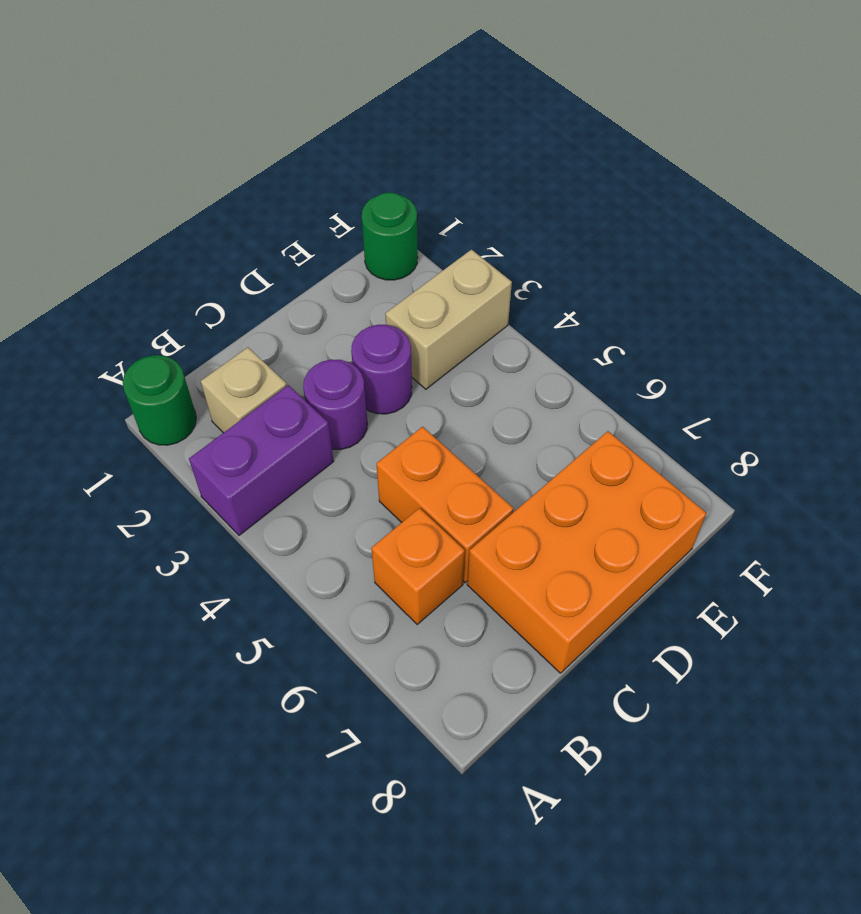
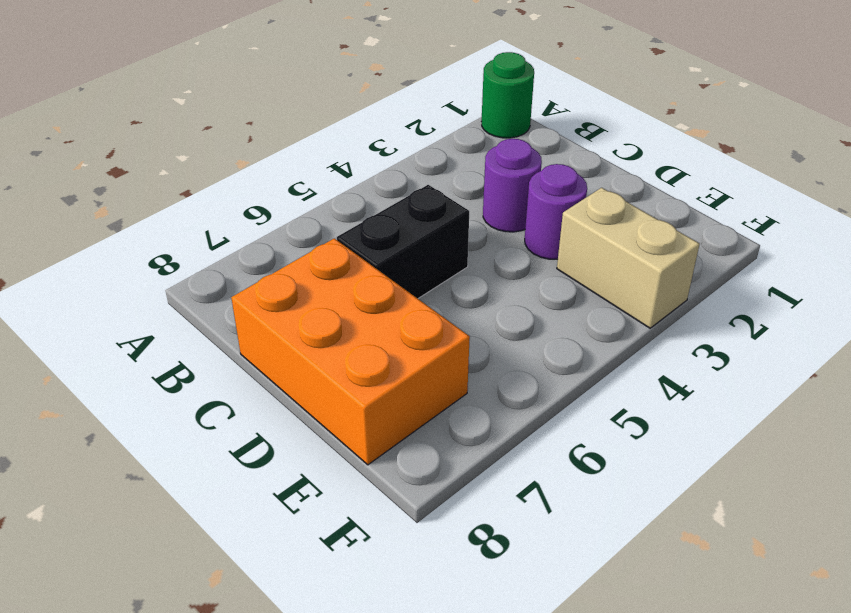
black 1x2 brick [337,185,469,298] -> orange 1x2 brick [377,427,514,583]
none -> purple 1x2 brick [189,385,334,535]
none -> tan 1x1 brick [201,347,287,433]

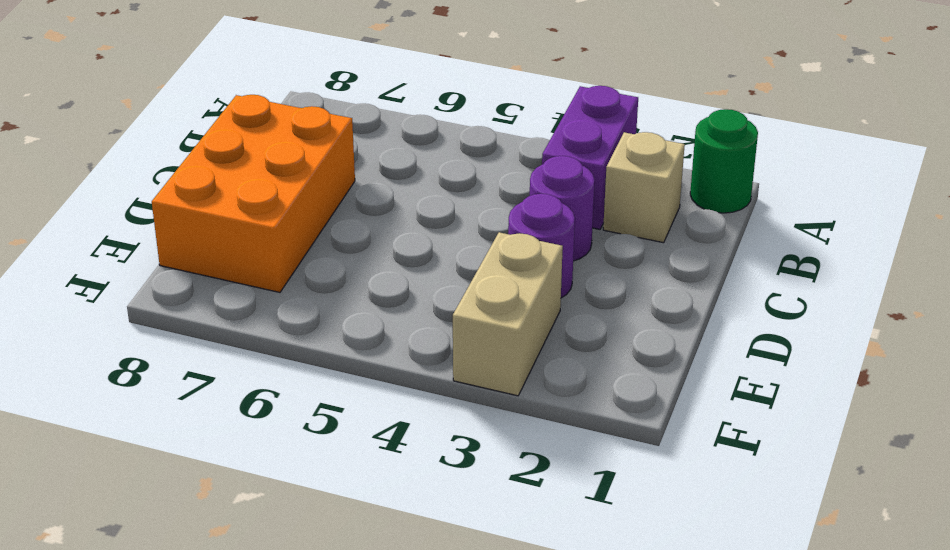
none -> orange 1x1 brick [371,508,465,624]
none -> orange 1x2 brick [377,427,514,583]

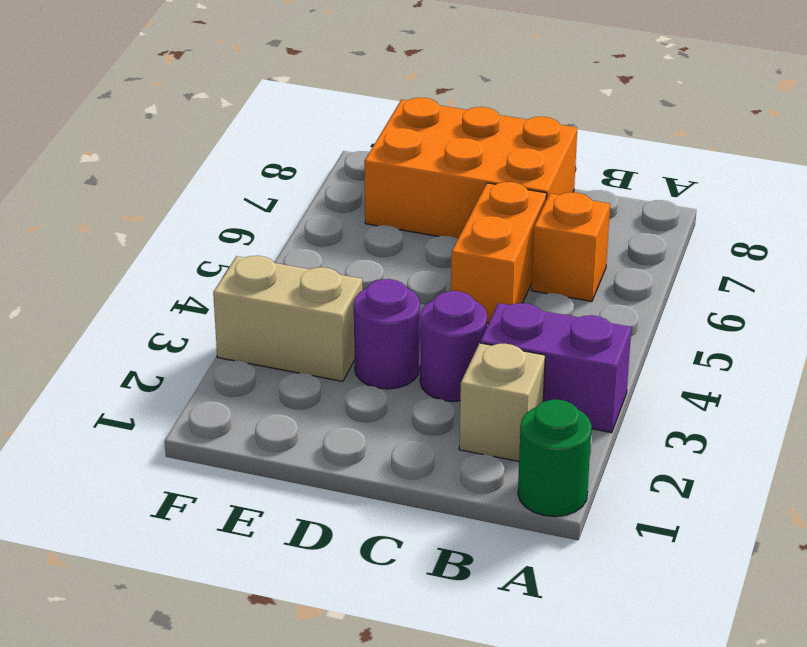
none -> green 1x1 round brick [362,192,418,280]

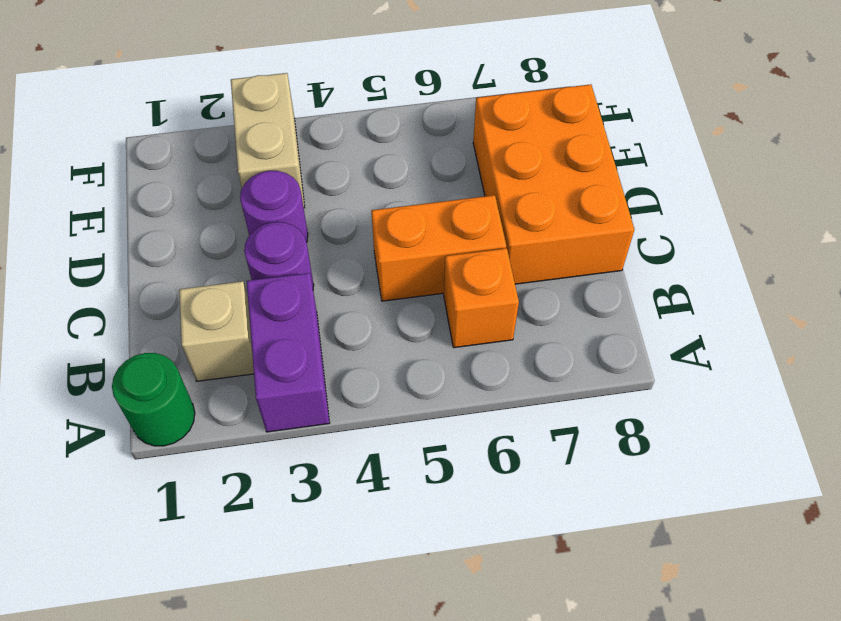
none -> green 1x1 round brick [362,192,418,280]

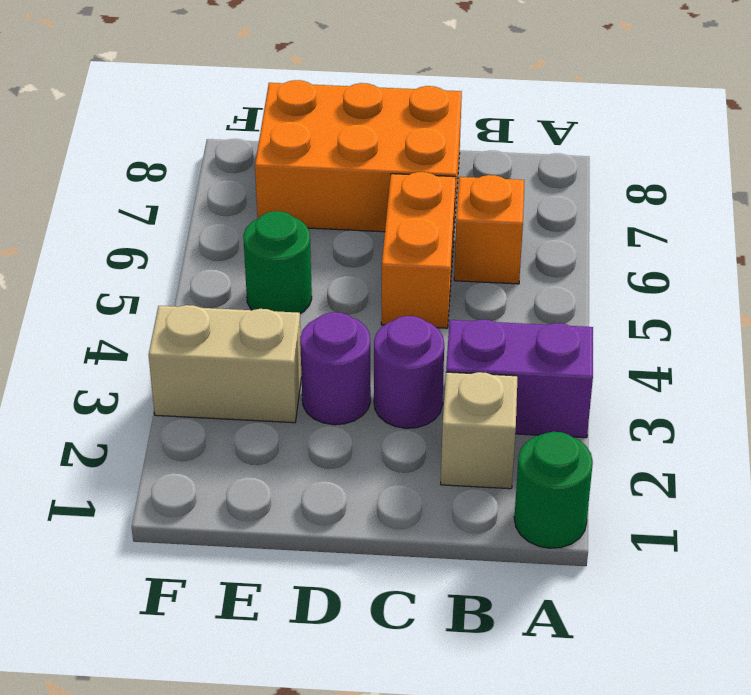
green 1x1 round brick [243,211,312,314] -> green 1x1 round brick moved to [362,192,418,280]

